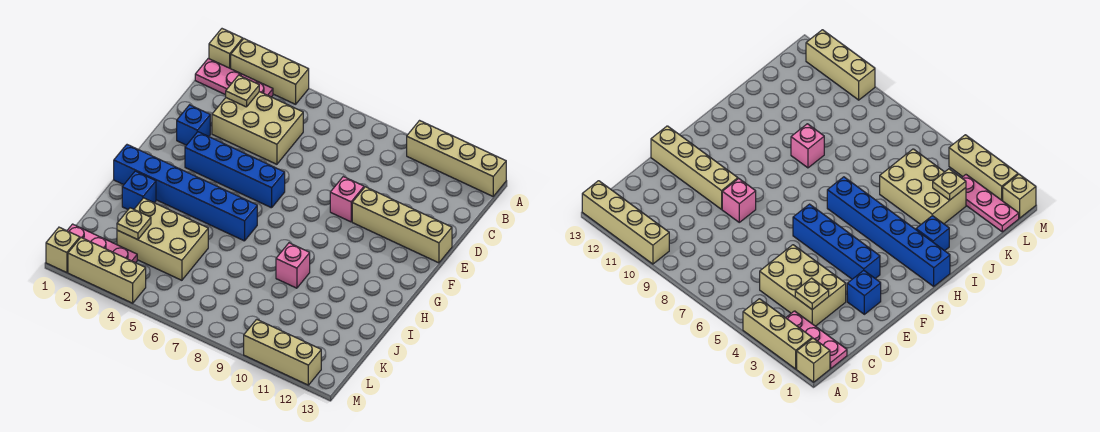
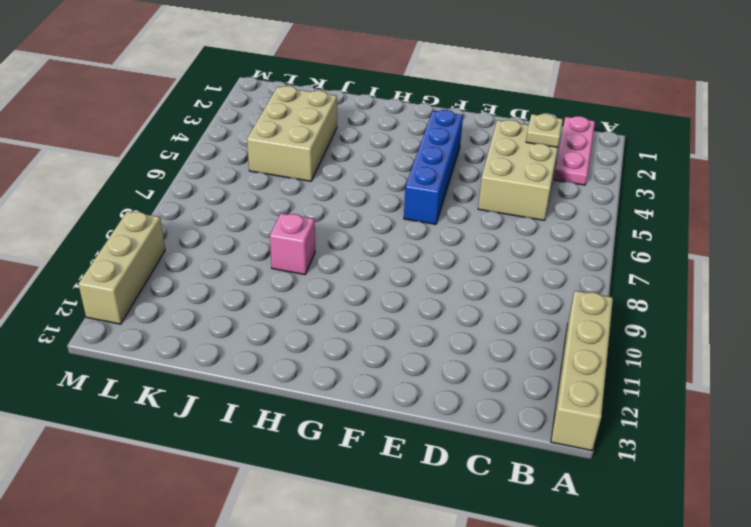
none -> tan 1x1 brick [209,29,243,69]
none -> tan 1x3 brick [231,39,309,104]
none -> blue 1x1 brick [177,105,210,145]

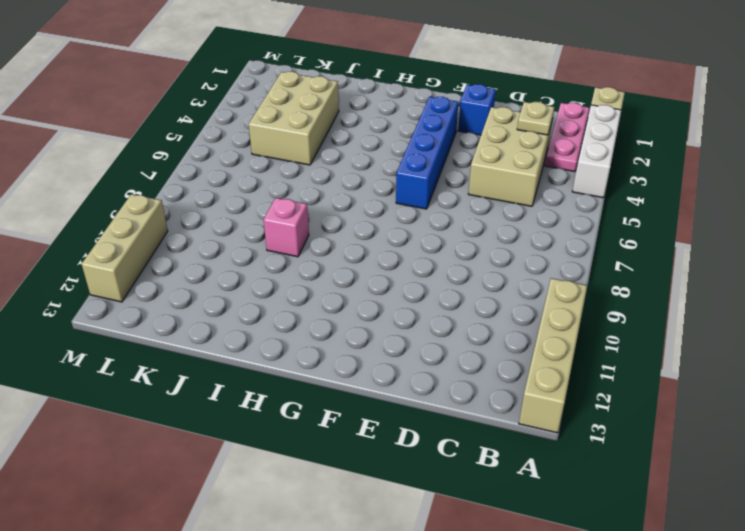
white 1x3 brick [572,105,621,198] -> tan 1x3 brick [231,39,309,104]
none -> pink 1x1 brick [330,177,364,222]
none -> tan 1x4 brick [352,187,452,263]
none -> blue 1x6 brick [114,145,257,241]

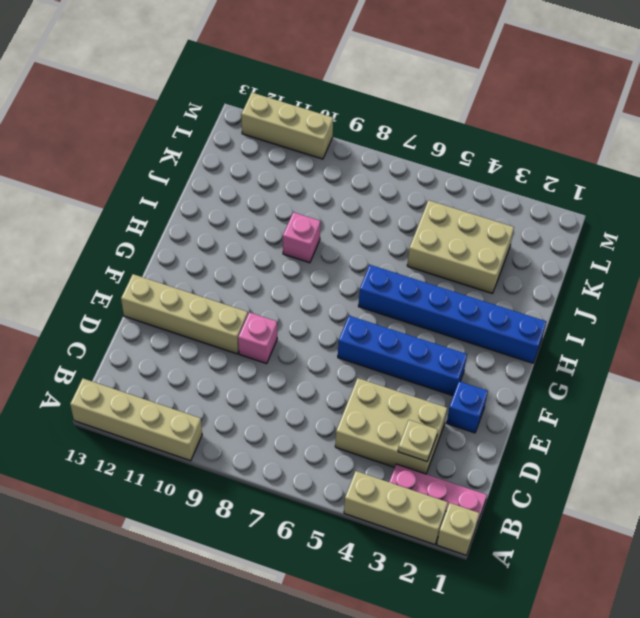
none -> blue 1x1 brick [122,171,156,209]
none -> pink 1x3 plate [67,224,137,263]
none -> tan 1x1 brick [46,227,80,273]

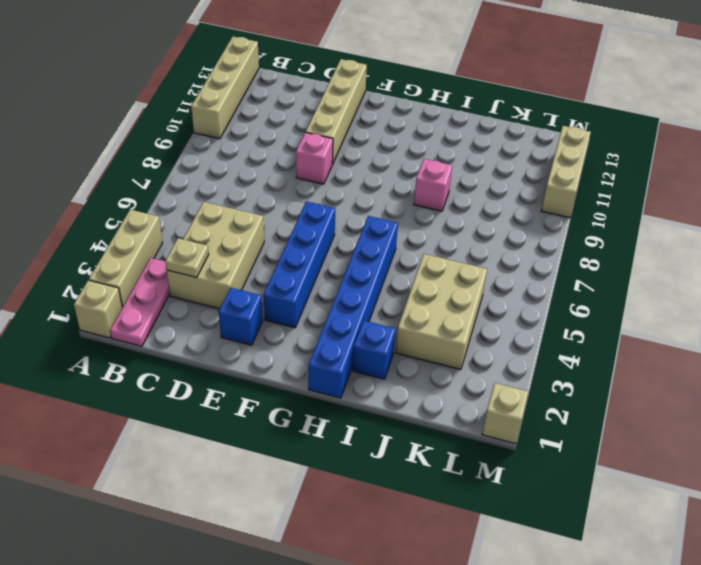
none -> pink 1x3 plate [67,224,137,263]
none -> tan 1x3 brick [68,237,146,303]
none -> tan 1x1 plate [117,208,151,240]

